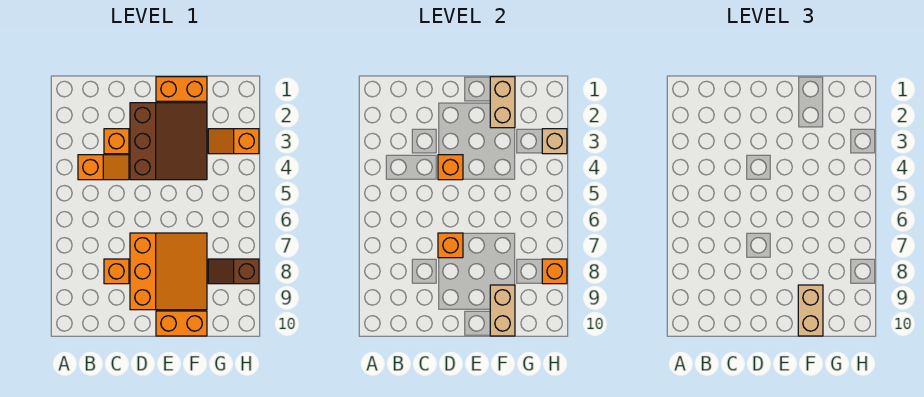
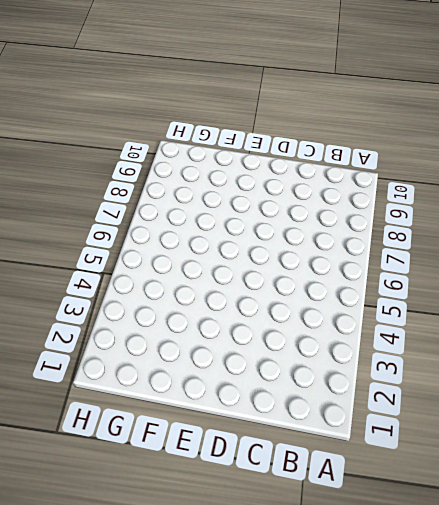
none -> orange 1x2 slope [78,155,129,180]
none -> orange 1x1 brick [104,129,129,154]
none -> orange 1x1 brick [104,259,129,284]

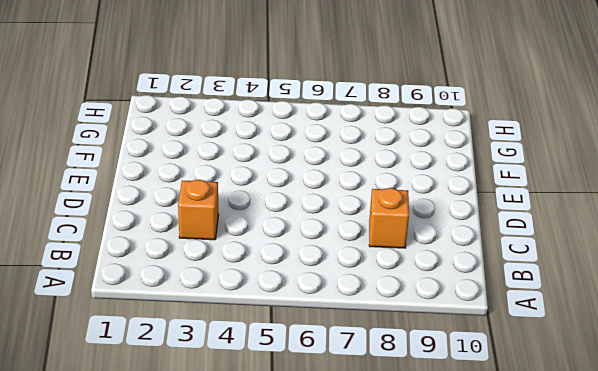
none -> orange 1x2 slope [78,155,129,180]
none -> brown 3x3 slope [130,103,207,180]
none -> orange 3x3 slope [130,233,207,310]

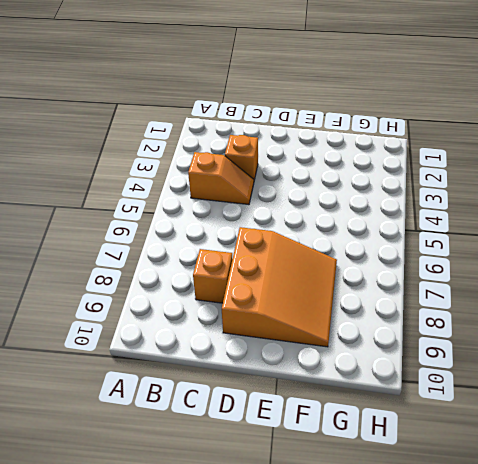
none -> brown 3x3 slope [130,103,207,180]
none -> orange 1x2 brick [156,77,207,101]
none -> orange 1x2 brick [156,311,207,336]

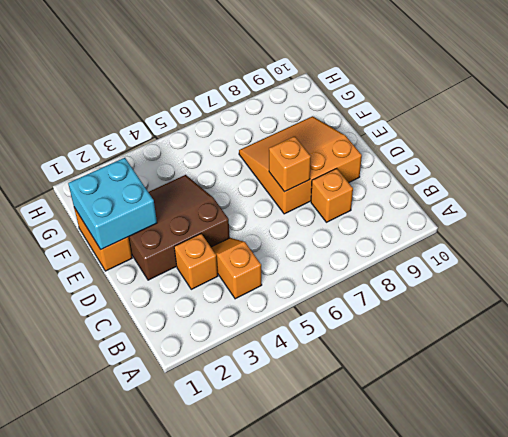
cyan 2x2 brick [68,158,157,249] -> tan 1x2 brick [490,77,515,128]
none -> orange 1x2 brick [156,311,207,336]
none -> orange 1x2 slope [208,129,259,154]
none -> brown 1x2 slope [208,259,259,284]

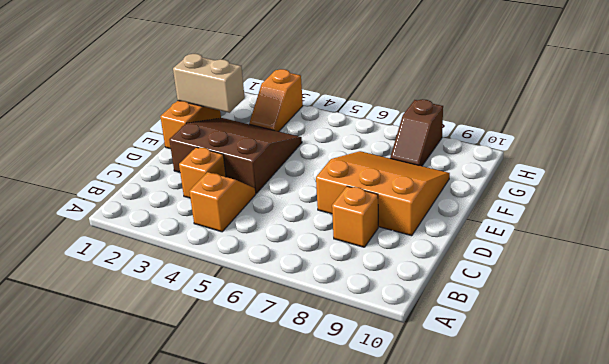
none -> orange 1x2 brick [156,311,207,336]
none -> orange 1x1 brick [438,155,463,180]
none -> orange 1x1 brick [438,233,463,258]

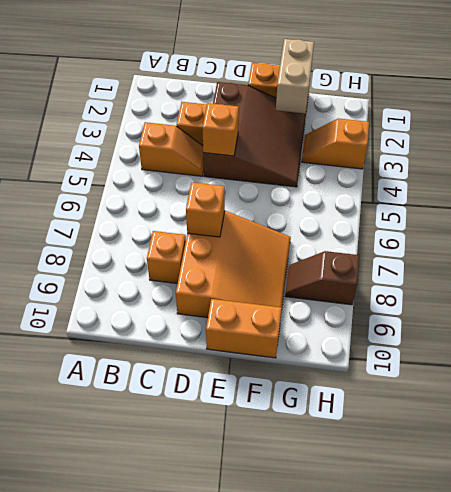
none -> tan 1x2 brick [490,285,515,336]
none -> tan 1x1 brick [542,129,567,154]
none -> orange 1x1 brick [542,259,567,284]

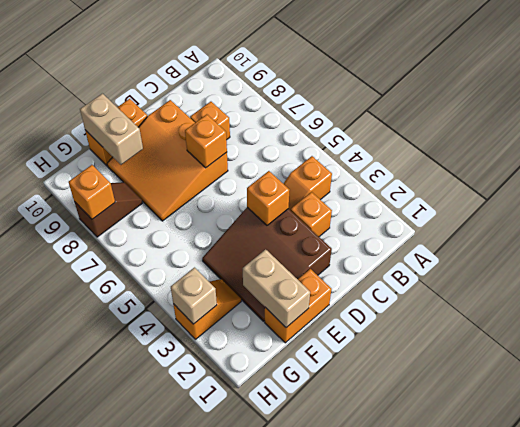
none -> tan 1x2 brick [798,285,823,336]

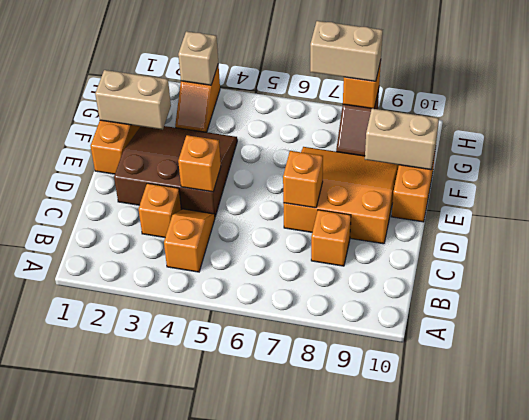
tan 1x2 brick [310,21,383,81] -> tan 1x2 brick moved to [798,285,823,336]

